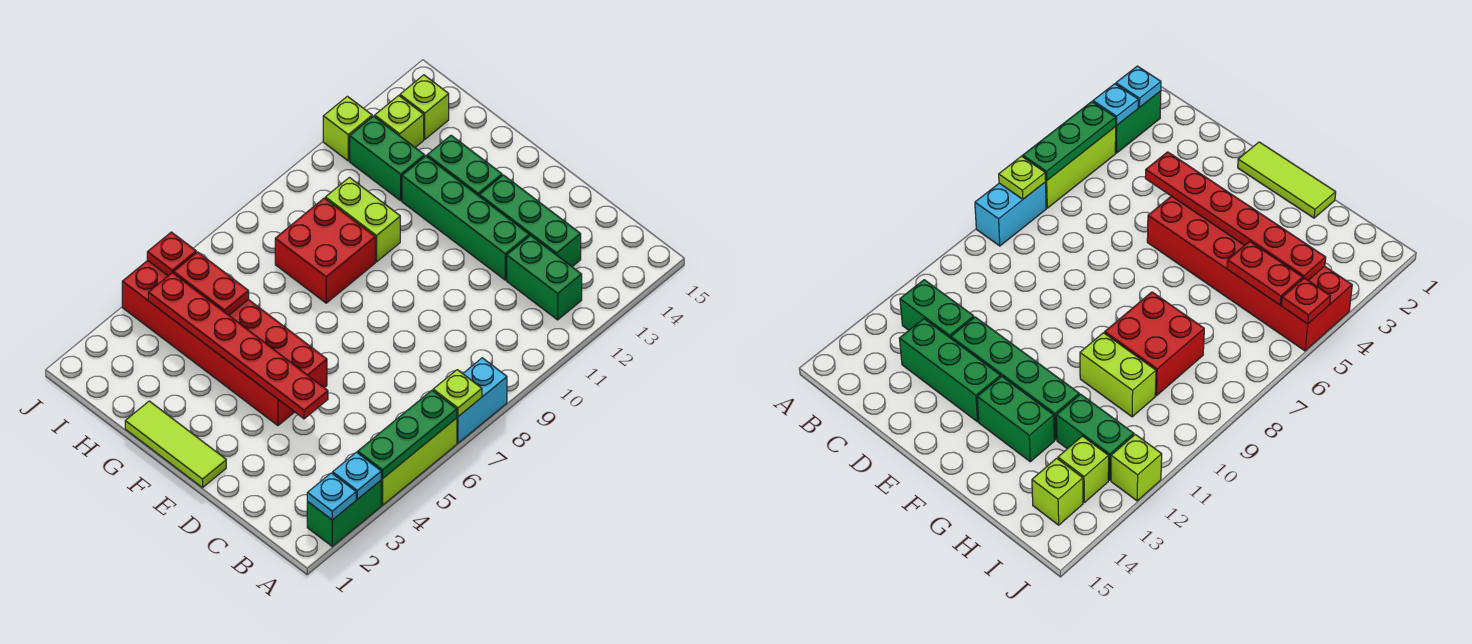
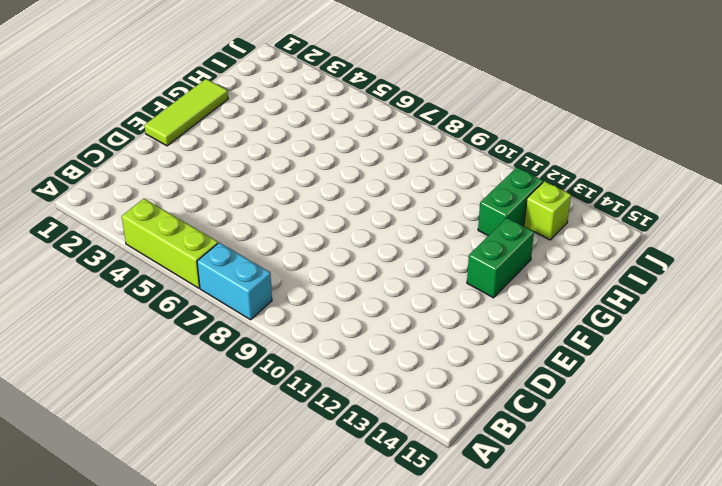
none -> green 1x2 brick [307,480,381,546]
none -> green 1x2 brick [507,235,582,320]
none -> green 1x3 brick [479,175,581,267]

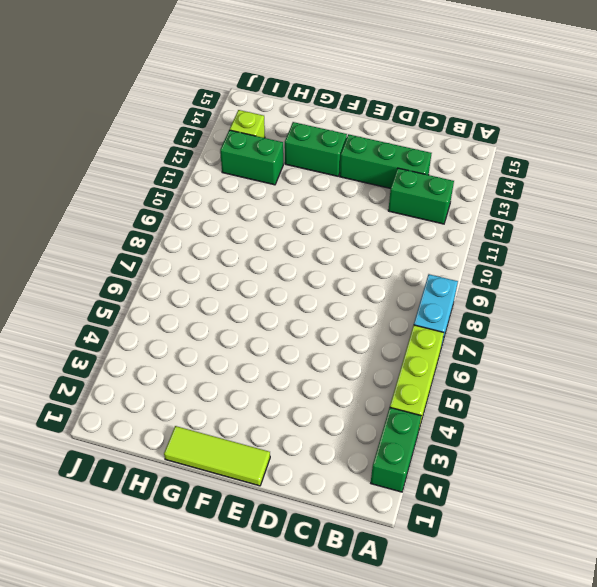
none -> green 1x4 brick [402,156,529,280]
none -> red 2x6 brick [122,260,327,426]
none -> red 2x2 brick [275,198,375,303]

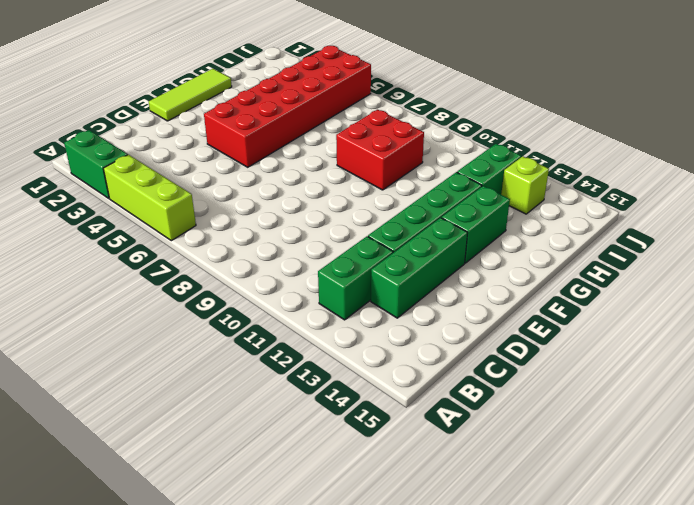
none -> cyan 1x2 brick [457,358,507,443]
none -> lime 1x2 brick [325,177,400,262]
none -> lime 1x1 brick [400,75,449,139]

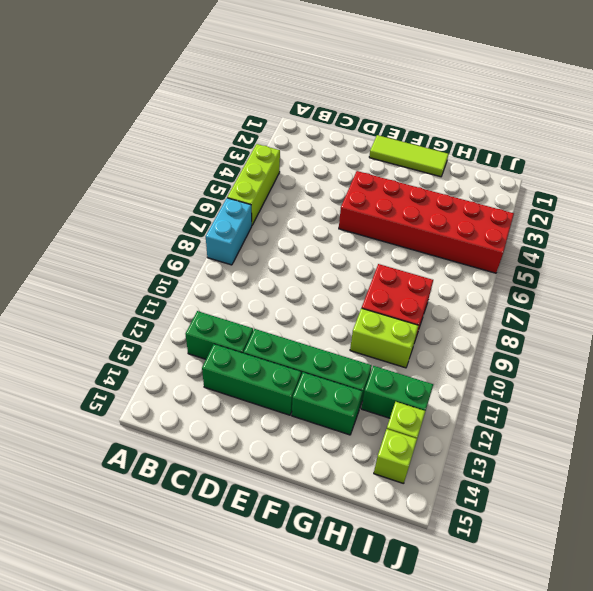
none -> green 1x2 brick [307,480,381,546]
none -> lime 1x1 brick [323,96,372,161]
none -> cyan 1x1 plate [307,473,356,520]

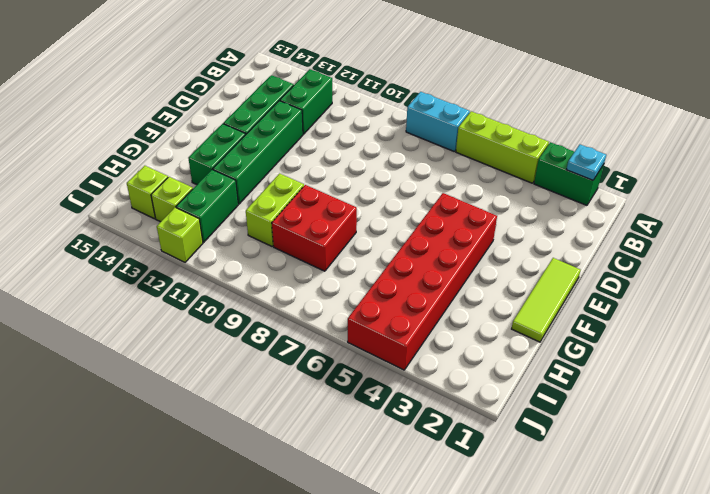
none -> cyan 1x1 plate [333,452,381,499]
none -> green 1x3 plate [358,390,457,479]
none -> lime 1x1 plate [433,370,482,416]

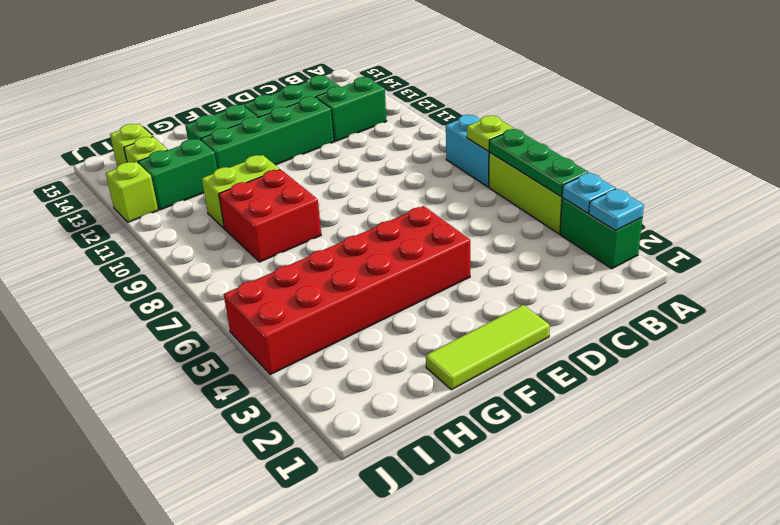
none -> red 1x6 plate [148,273,328,419]
none -> red 1x2 plate [174,252,249,315]
none -> red 1x1 plate [147,232,196,276]

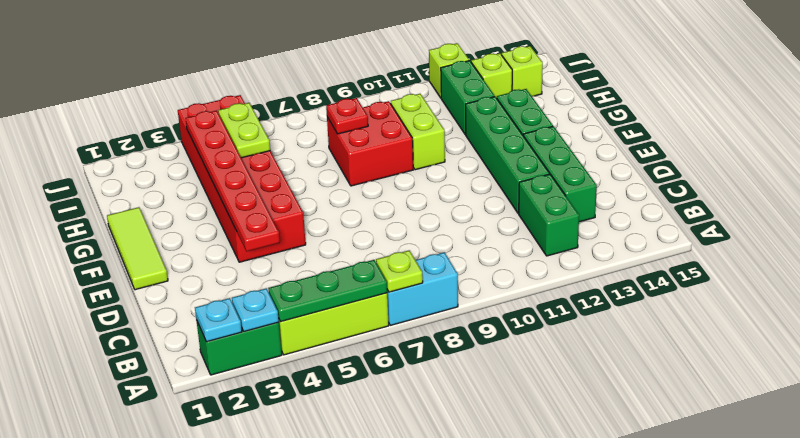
lime 1x2 plate [218,103,270,158] -> red 1x2 plate [174,252,249,315]
red 1x1 plate [326,98,368,134] -> red 1x1 plate moved to [147,232,196,276]

